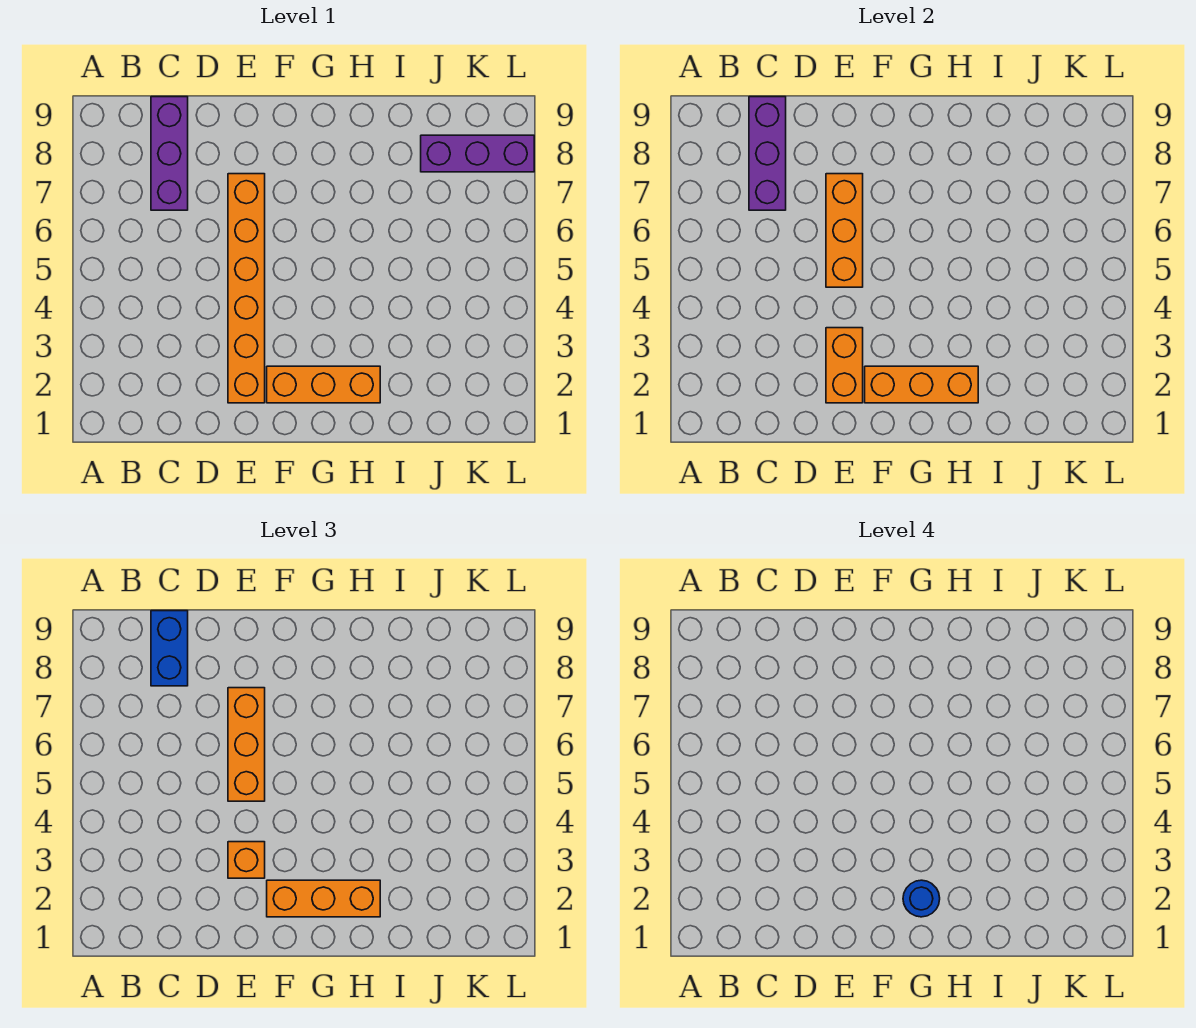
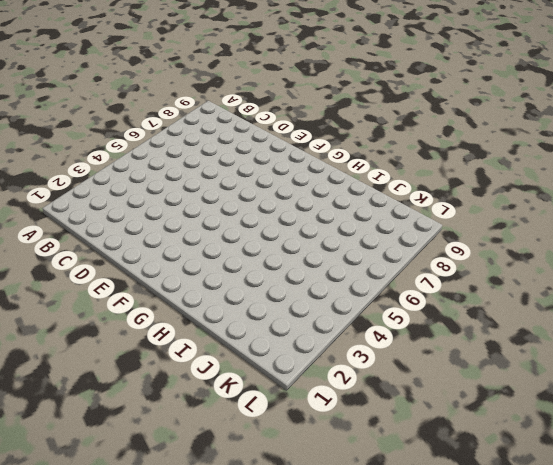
none -> purple 1x3 brick [151,97,188,210]
none -> orange 1x6 brick [228,174,265,403]
none -> orange 1x3 brick [267,366,380,403]

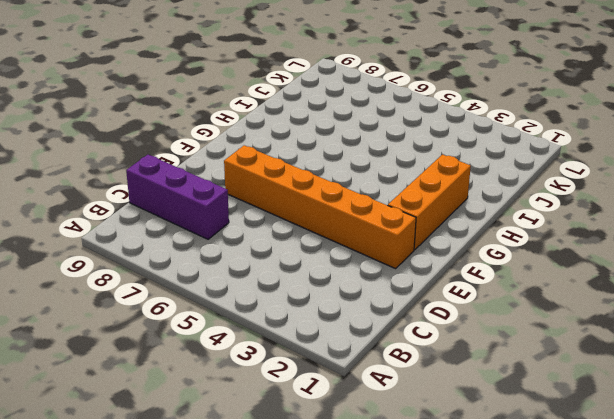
none -> purple 1x3 brick [421,135,534,172]
none -> purple 1x3 brick [749,97,786,210]
none -> orange 1x2 brick [826,328,863,403]

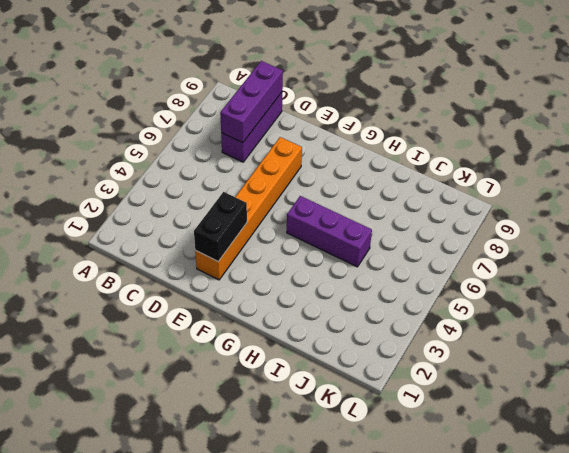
black 1x2 brick [194,192,247,261] -> orange 1x2 brick [826,328,863,403]
purple 1x3 brick [287,196,372,267] -> purple 1x3 brick moved to [421,135,534,172]
none -> orange 1x3 brick [267,366,380,403]
none -> orange 1x3 brick [826,174,863,287]
none -> orange 1x3 brick [865,366,978,403]

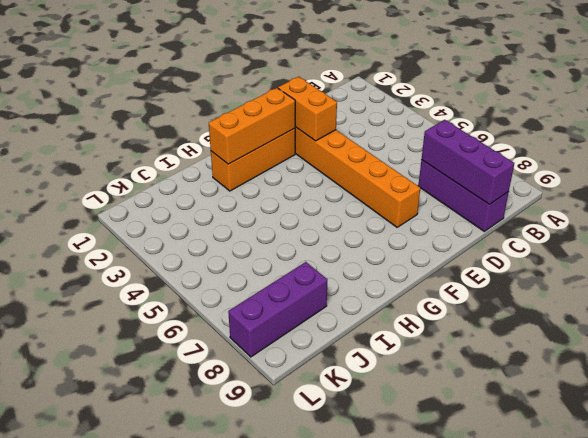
none -> orange 1x3 brick [826,174,863,287]
none -> blue 1x2 brick [151,611,188,686]
none -> orange 1x1 brick [228,842,265,878]

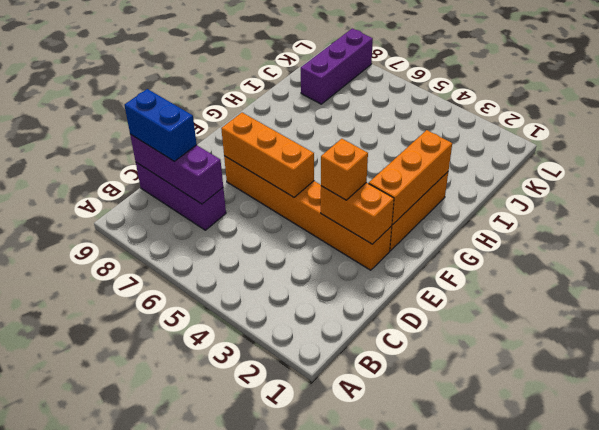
none -> orange 1x3 brick [228,688,265,801]
none -> orange 1x3 brick [267,880,380,917]
none -> blue 1x1 round brick [903,880,940,917]

